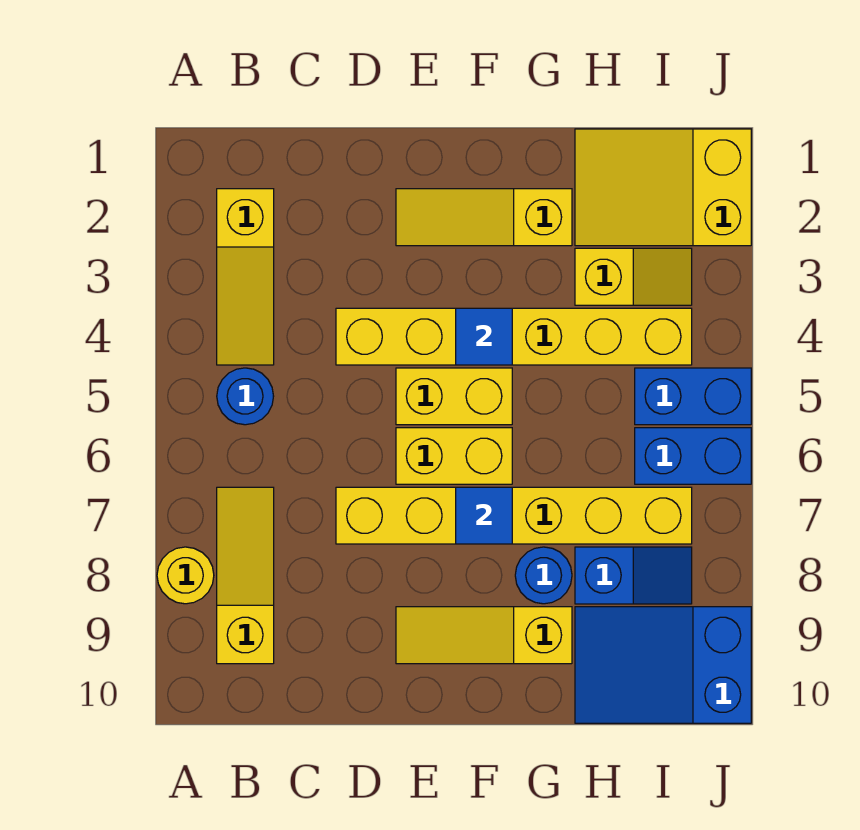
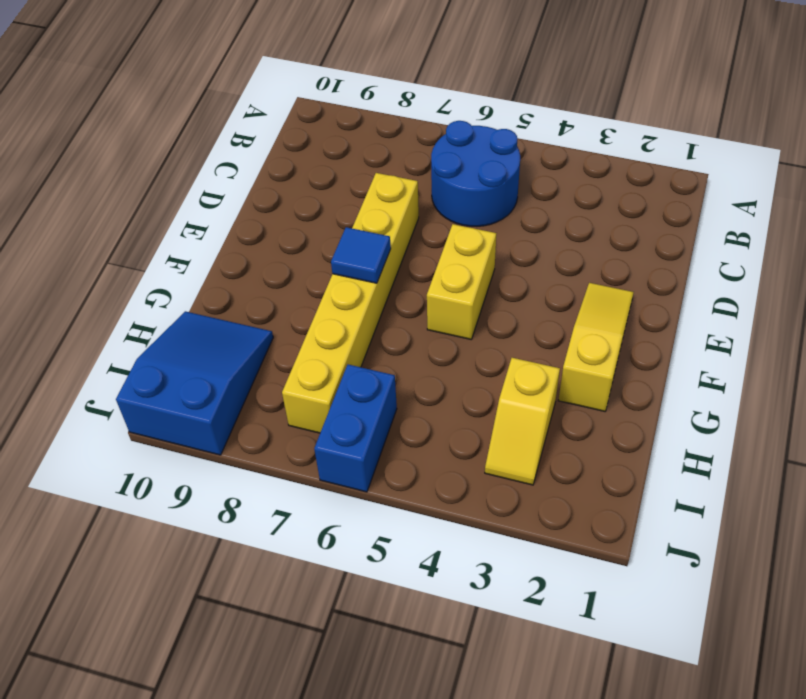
blue 2x2 round brick [431,121,520,226] -> blue 1x1 round brick [217,368,274,425]
none -> yellow 1x1 round brick [157,547,214,604]
none -> yellow 1x3 slope [217,189,274,365]
none -> yellow 1x3 slope [217,487,274,664]

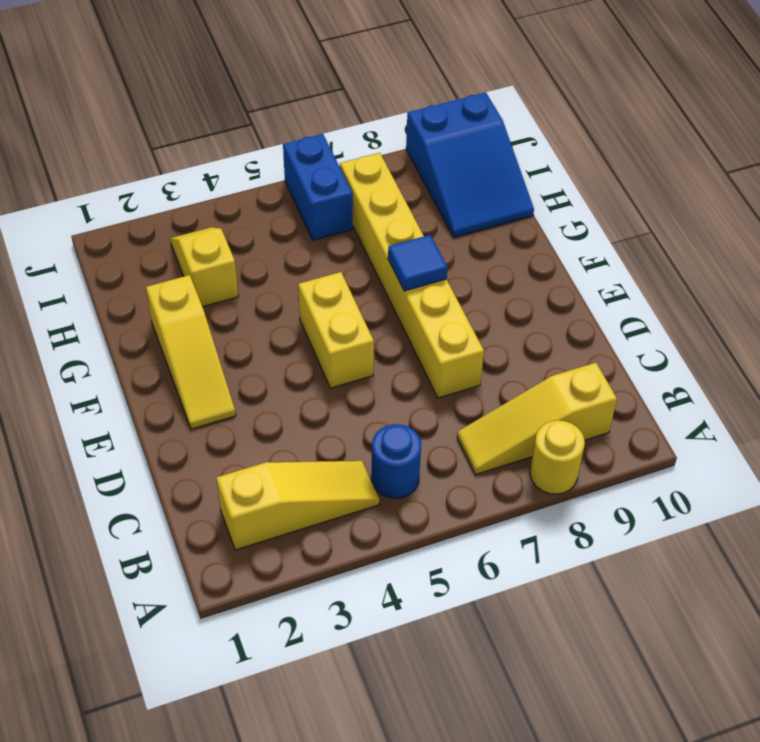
none -> yellow 1x6 brick [336,308,692,365]
none -> yellow 1x2 brick [396,428,512,484]
none -> yellow 1x3 slope [396,607,572,664]

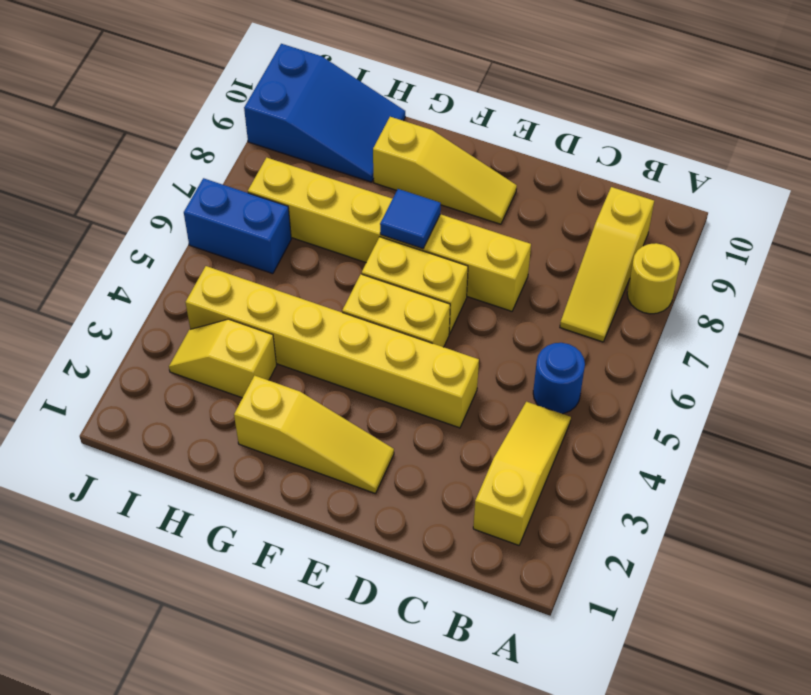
none -> blue 1x1 round brick [515,547,572,604]
none -> yellow 2x3 slope [575,129,751,246]
none -> blue 1x2 slope [575,547,692,604]

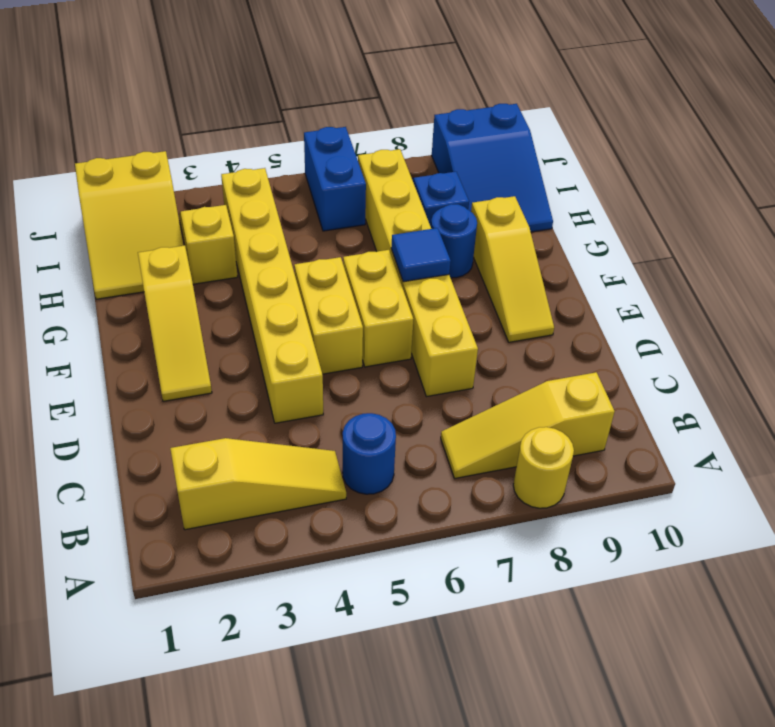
none -> blue 1x2 brick [635,368,751,425]
none -> blue 1x1 tile [456,308,512,365]

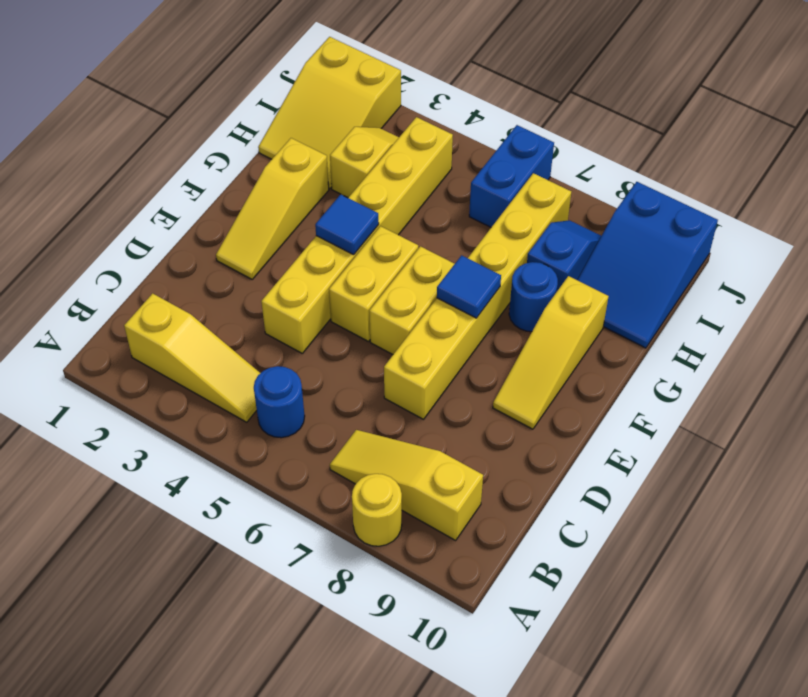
none -> blue 1x2 brick [635,368,751,425]

